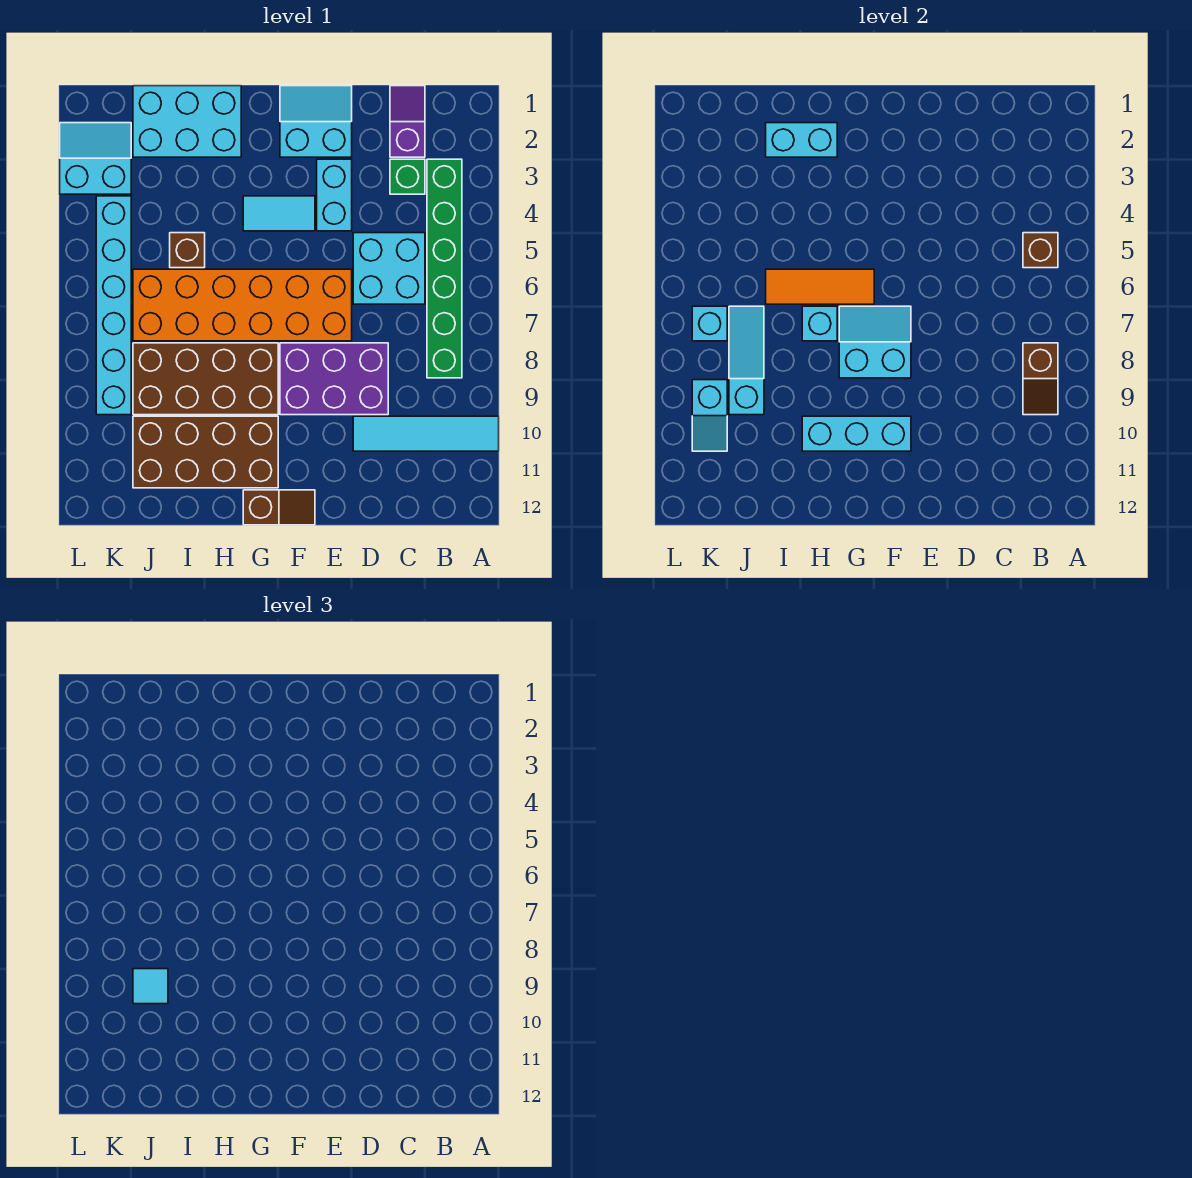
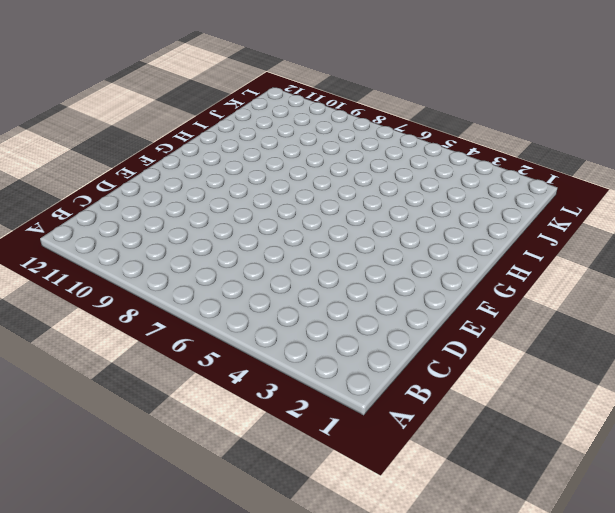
none -> cyan 1x4 tile [353,416,499,451]
none -> green 1x6 brick [427,159,462,378]
none -> purple 1x2 slope [390,86,425,157]

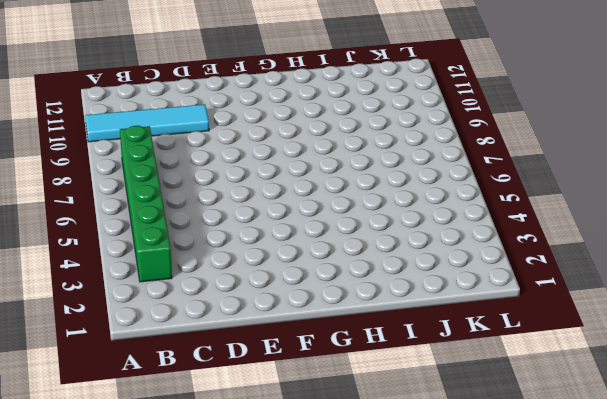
none -> purple 1x2 slope [390,86,425,157]
none -> green 1x1 brick [390,159,425,194]
none -> cyan 2x2 brick [353,233,425,304]

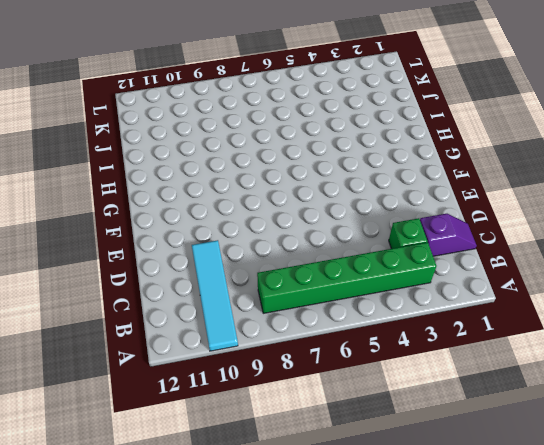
none -> cyan 2x2 brick [353,233,425,304]
none -> purple 2x3 brick [280,343,388,415]
none -> cyan 2x2 slope [280,86,352,157]

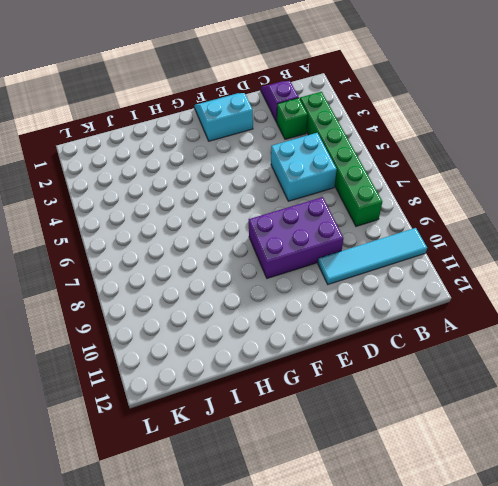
none -> cyan 1x2 brick [317,159,352,231]
none -> orange 2x6 brick [133,269,352,341]
none -> cyan 1x2 tile [243,196,315,231]

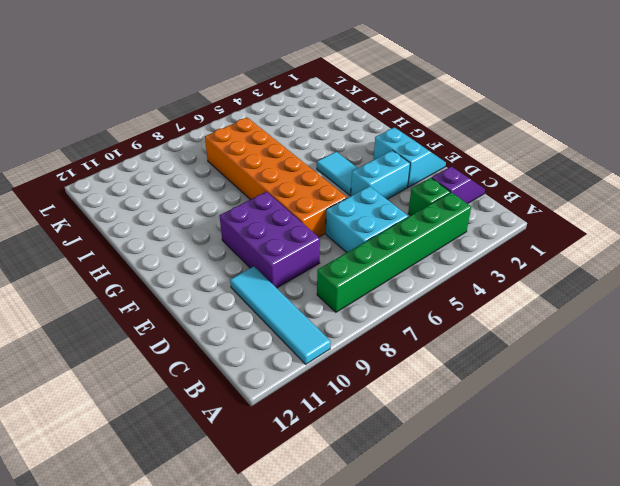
none -> brown 1x2 slope [243,490,315,525]
none -> brown 2x4 brick [133,343,278,415]
none -> brown 2x4 brick [133,416,278,488]

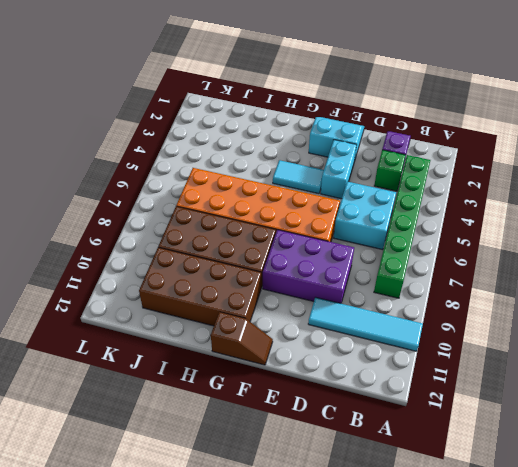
none -> cyan 2x3 brick [133,86,241,157]
none -> brown 1x1 brick [170,233,205,268]
none -> cyan 2x2 slope [60,123,131,194]

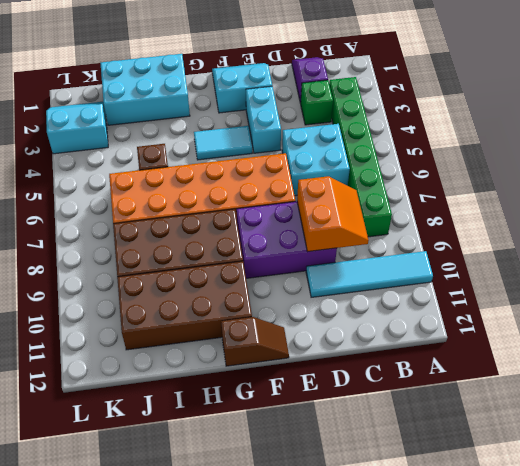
orange 2x2 slope [297,176,369,252] -> none
none -> cyan 1x6 brick [96,196,131,415]
none -> brown 1x1 brick [1023,233,1058,268]
none -> brown 1x2 slope [1023,343,1058,415]

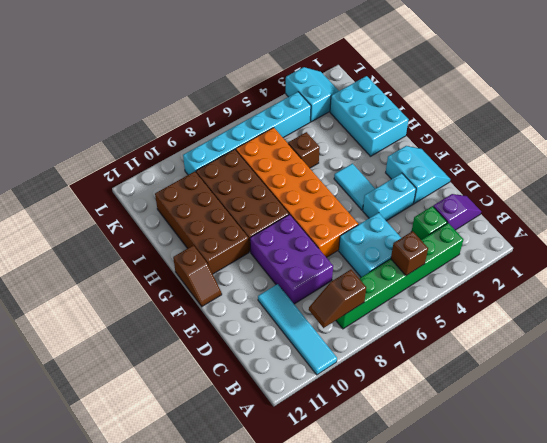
none -> cyan 2x2 slope [839,306,911,378]
none -> cyan 1x3 brick [802,416,911,451]
none -> orange 1x3 tile [766,269,874,304]

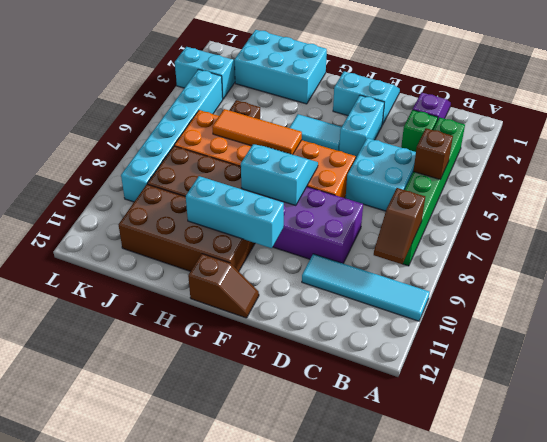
none -> cyan 1x2 brick [766,123,837,157]
none -> cyan 1x1 brick [802,306,837,341]
none -> cyan 1x3 slope [729,306,764,415]

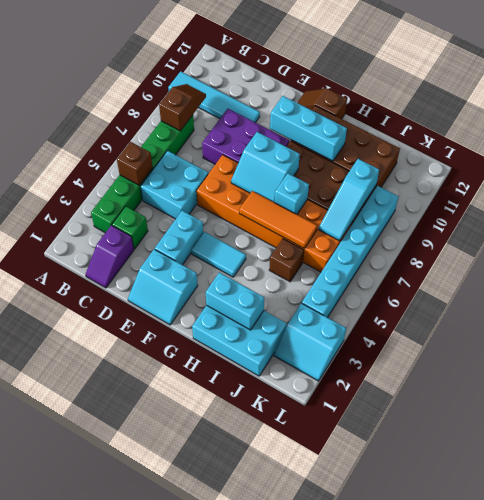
none -> cyan 1x1 brick [692,306,727,341]
none -> cyan 1x2 slope [692,380,727,451]
none -> cyan 1x1 tile [133,969,168,1004]

